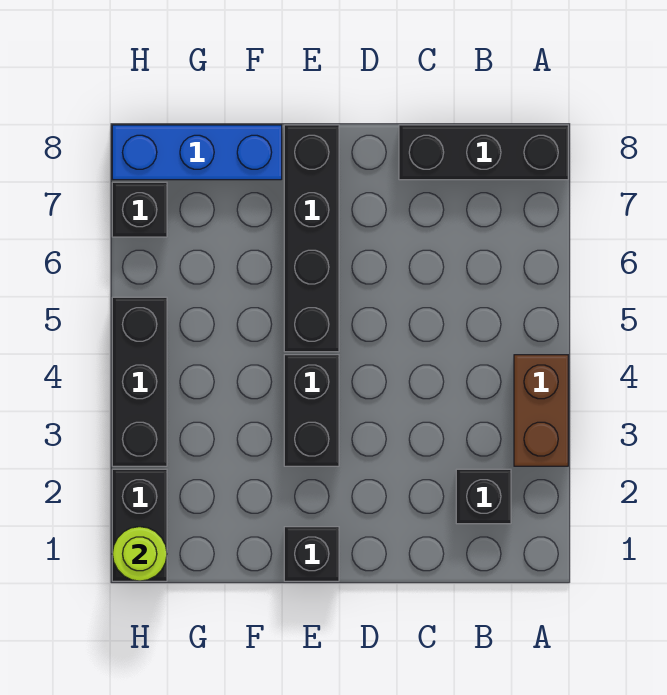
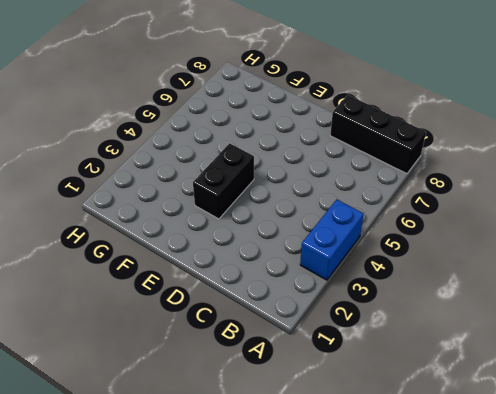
blue 1x2 brick [300,199,364,280] -> brown 1x2 brick [514,355,568,466]
none -> black 1x1 brick [456,469,511,524]
none -> black 1x1 brick [284,527,339,581]

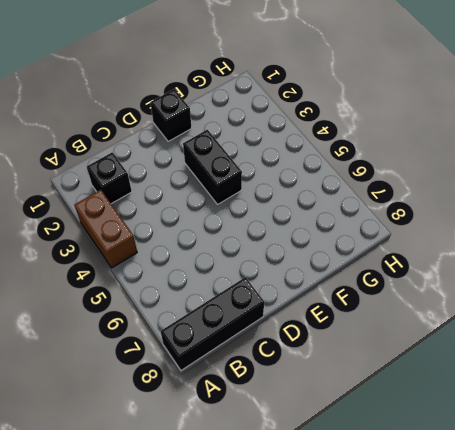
none -> black 1x4 brick [284,125,339,352]
none -> blue 1x3 brick [112,125,282,180]

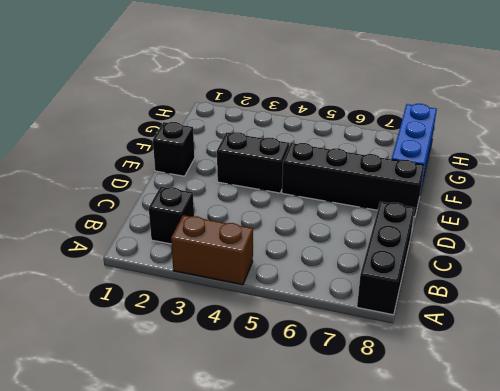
none -> black 1x2 brick [112,469,167,581]
none -> black 1x3 brick [112,297,167,466]

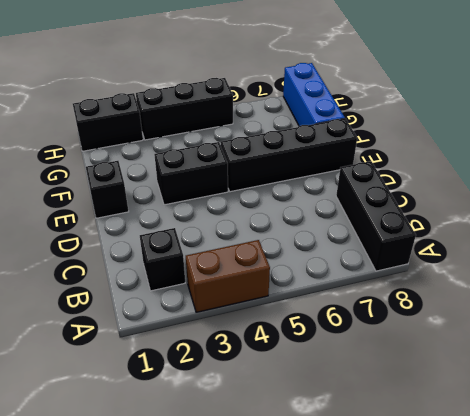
none -> black 1x1 brick [112,182,167,237]
none -> lime 1x1 round brick [112,527,167,581]

